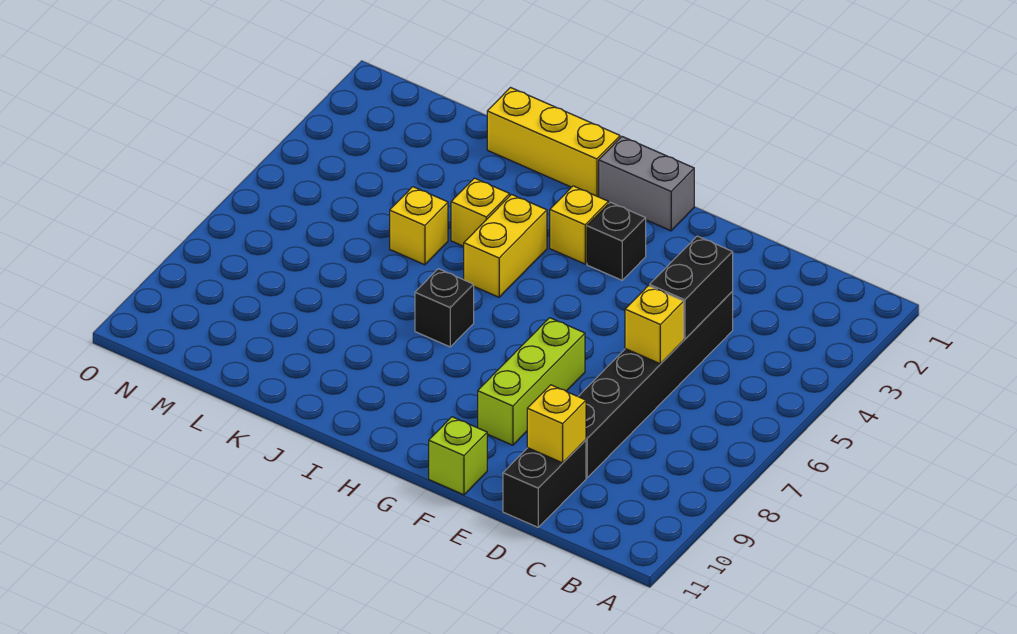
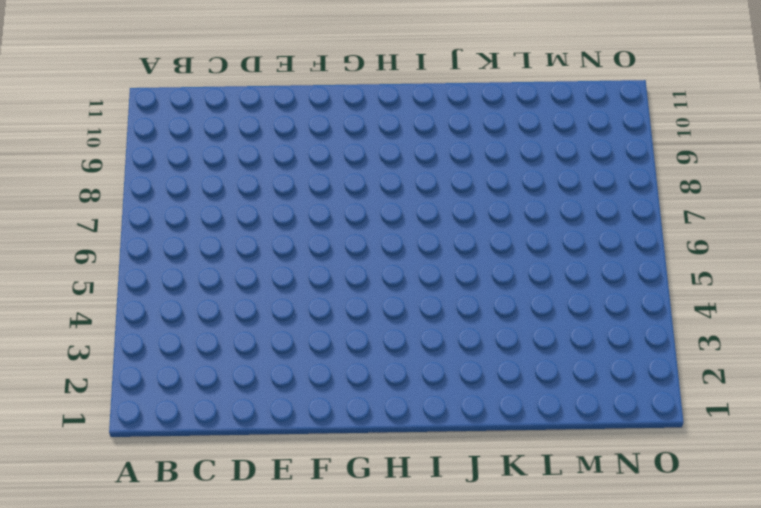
none -> black 1x6 brick [578,292,733,478]
none -> black 1x2 brick [503,440,586,527]
none -> lime 1x3 brick [478,318,585,445]

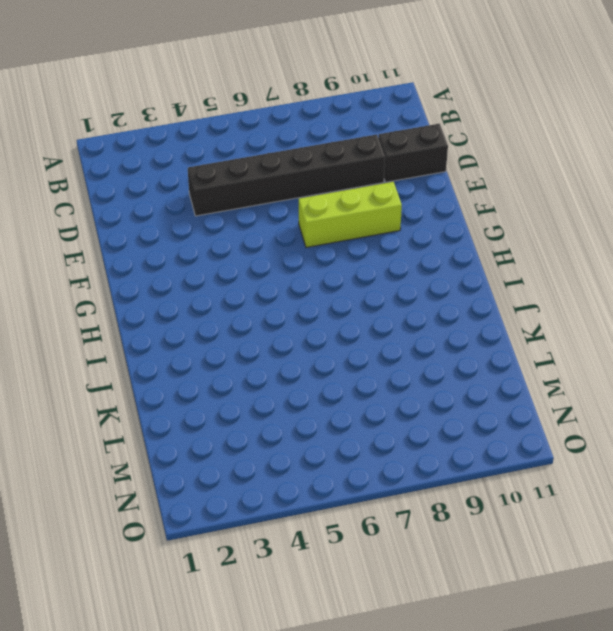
none -> lime 1x1 brick [429,417,487,495]
none -> grey 1x2 brick [599,137,694,231]
none -> black 1x1 brick [587,202,646,280]

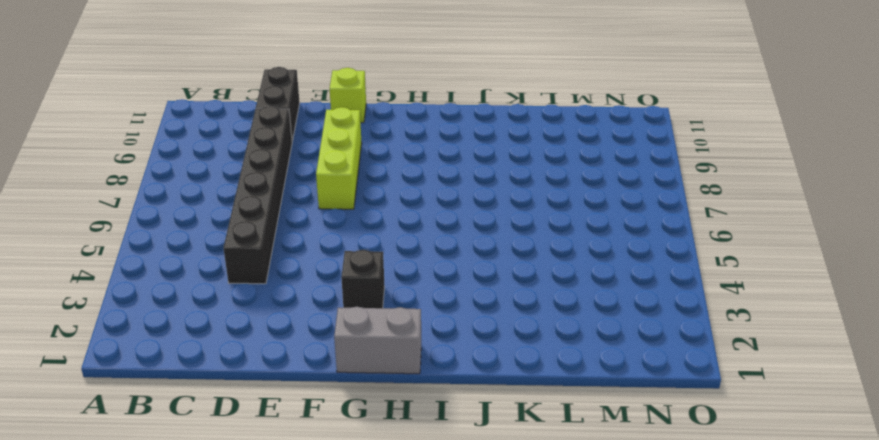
none -> yellow 1x1 brick [550,186,608,264]
none -> yellow 1x3 brick [487,88,620,197]
none -> yellow 1x2 brick [464,194,547,297]

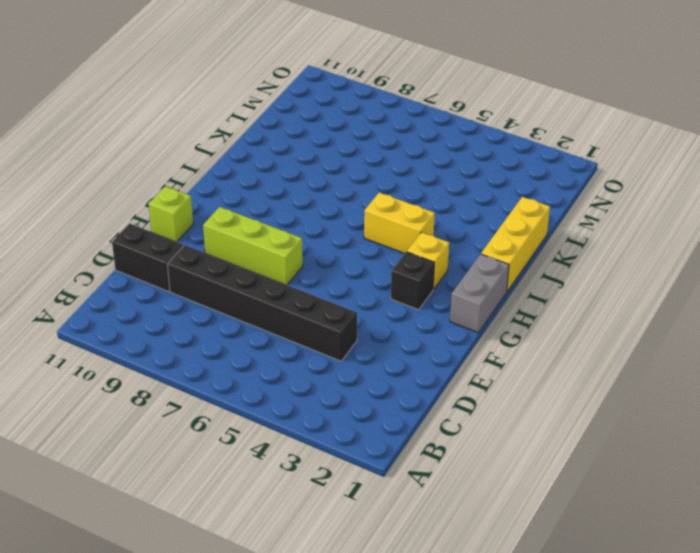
none -> black 1x1 brick [415,269,474,347]
none -> yellow 1x1 brick [451,178,510,246]
none -> yellow 1x1 brick [390,187,448,265]

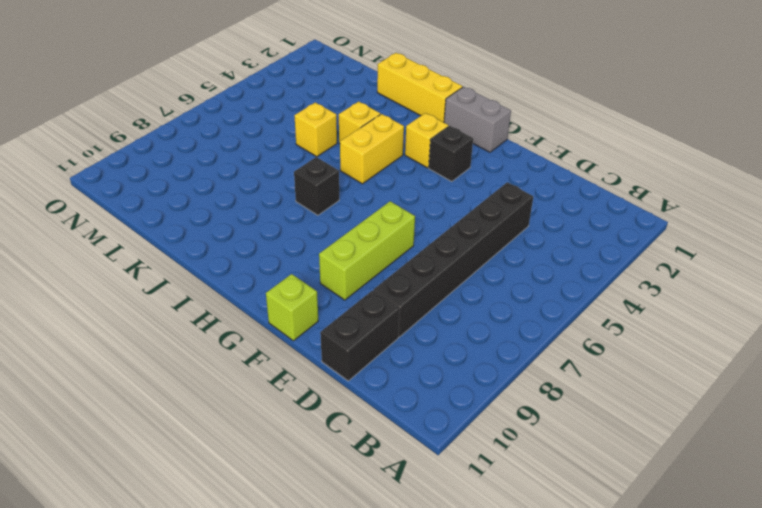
none -> black 1x2 brick [650,236,733,339]
none -> yellow 1x1 brick [625,286,684,364]
none -> yellow 1x1 brick [527,385,586,463]

